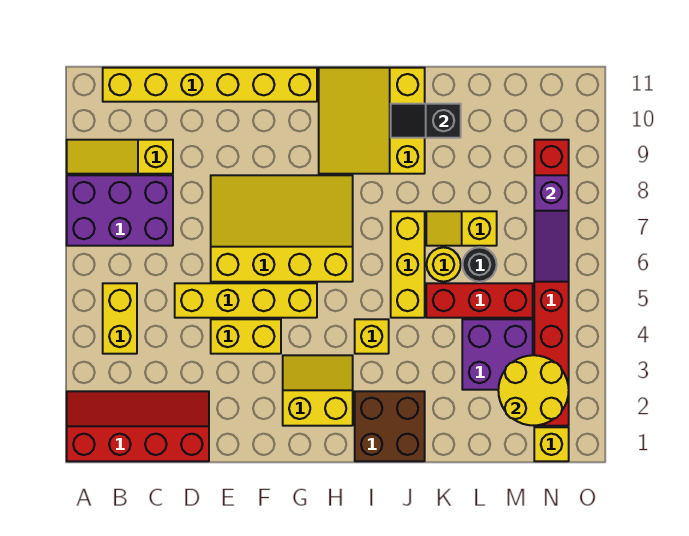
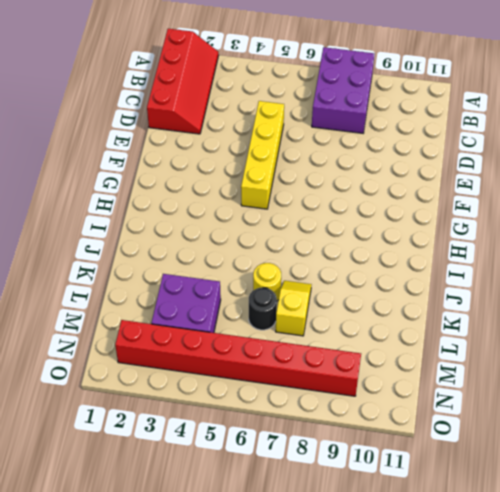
none -> yellow 1x3 slope [67,140,173,174]
none -> yellow 1x2 brick [103,283,137,354]
none -> yellow 1x6 brick [103,68,317,102]

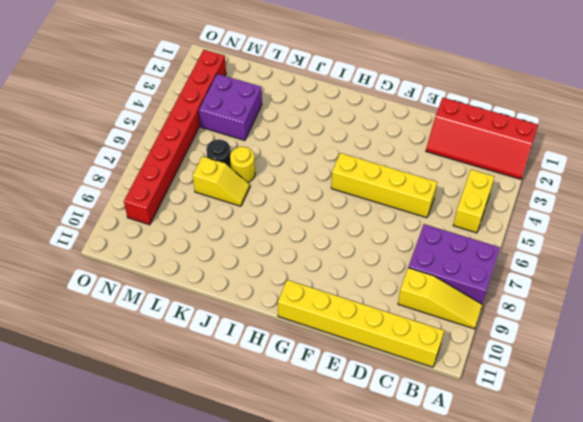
none -> yellow 1x2 brick [211,319,281,354]
none -> yellow 3x4 slope [211,175,353,282]
none -> yellow 2x2 slope [283,355,353,426]

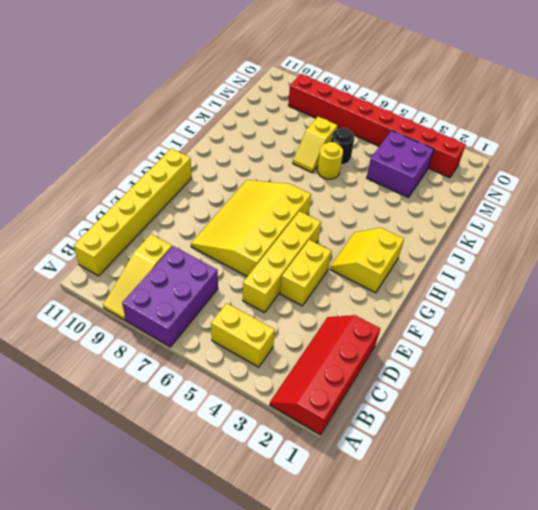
none -> yellow 3x3 slope [319,68,425,174]
none -> brown 2x2 brick [355,391,425,461]
none -> yellow 1x1 brick [355,319,389,354]

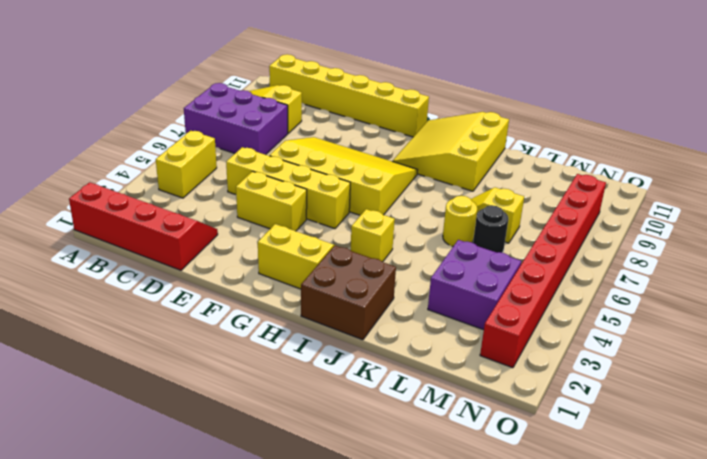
none -> yellow 1x3 brick [391,211,425,318]
none -> red 1x3 brick [426,283,533,318]
none -> yellow 1x1 brick [534,427,569,461]

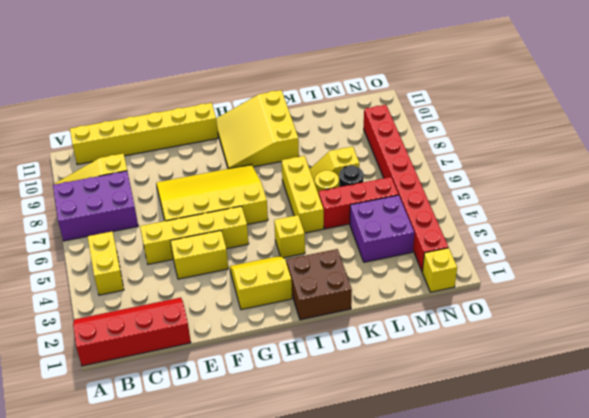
none -> black 1x2 slope [391,104,461,138]
none -> yellow 2x2 round brick [498,355,569,425]
none -> purple 1x3 slope [534,175,569,282]

